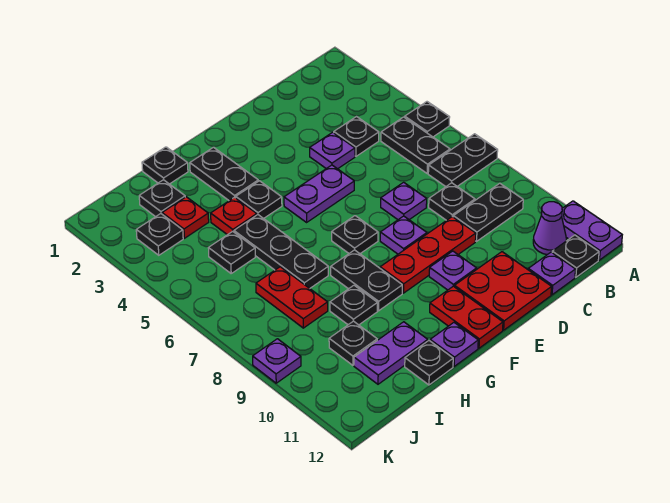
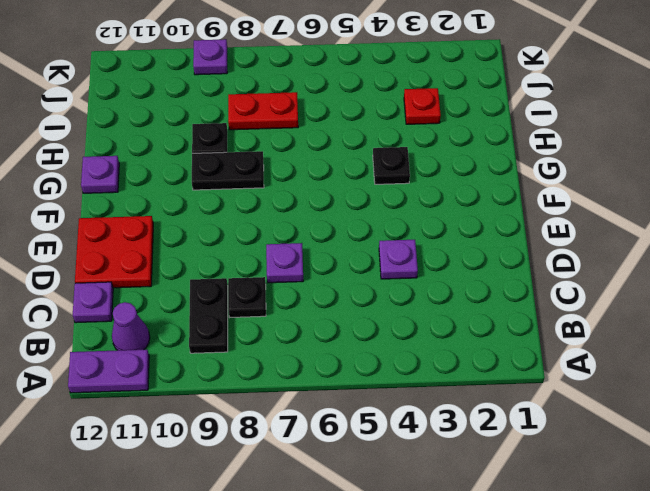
none -> black 1x1 plate [405,102,450,137]
none -> black 1x2 plate [428,134,498,187]
none -> black 1x2 plate [381,117,450,173]
none -> black 1x1 plate [552,235,599,277]

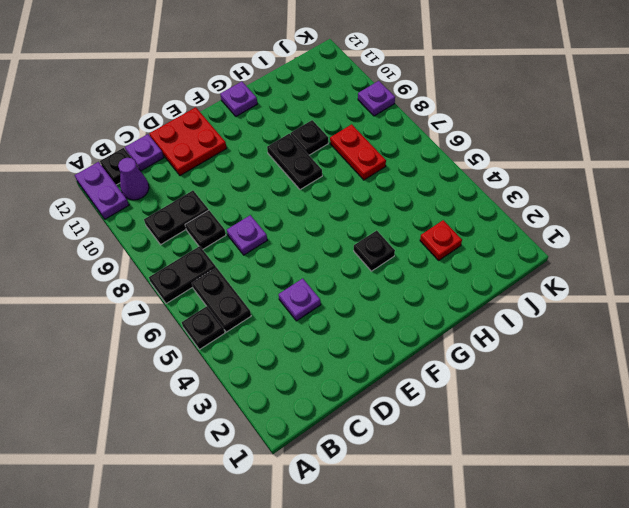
none -> black 1x1 plate [334,117,379,156]
none -> red 1x3 plate [380,217,476,293]
none -> purple 1x2 plate [284,165,354,222]
none -> purple 1x1 plate [380,216,427,254]

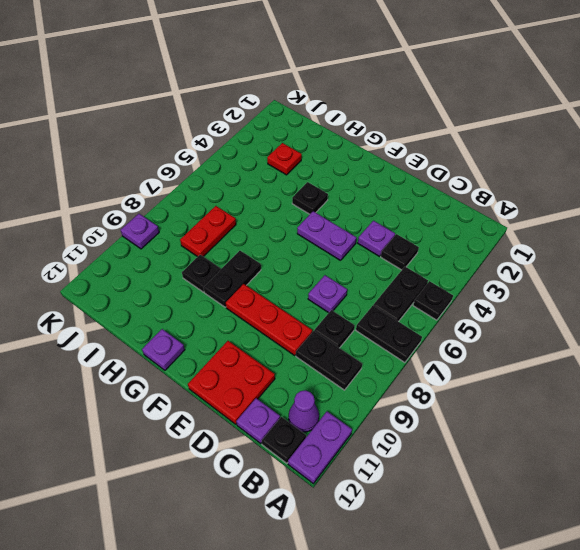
none -> purple 1x1 plate [380,216,427,254]
none -> purple 1x1 plate [429,251,477,290]
none -> black 1x1 plate [332,216,378,254]
none -> red 1x2 plate [430,286,503,348]

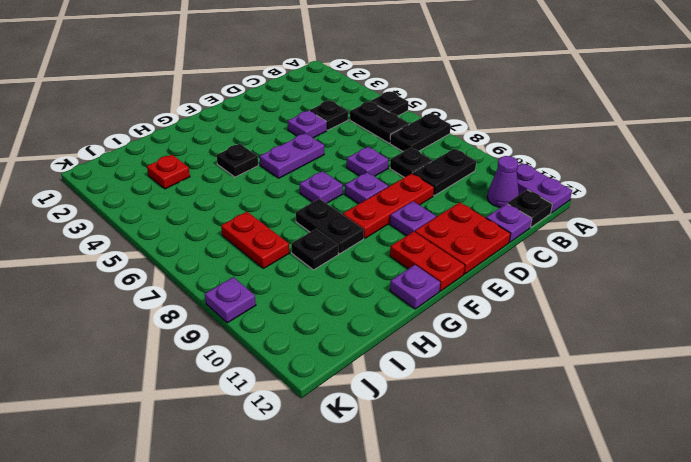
purple 1x1 plate [300,171,343,203] -> black 1x1 plate [332,216,378,254]
none -> black 1x2 plate [190,147,258,201]
none -> black 1x1 plate [142,147,188,184]
none -> red 1x1 plate [211,197,257,235]
none -> black 1x3 plate [234,215,328,288]

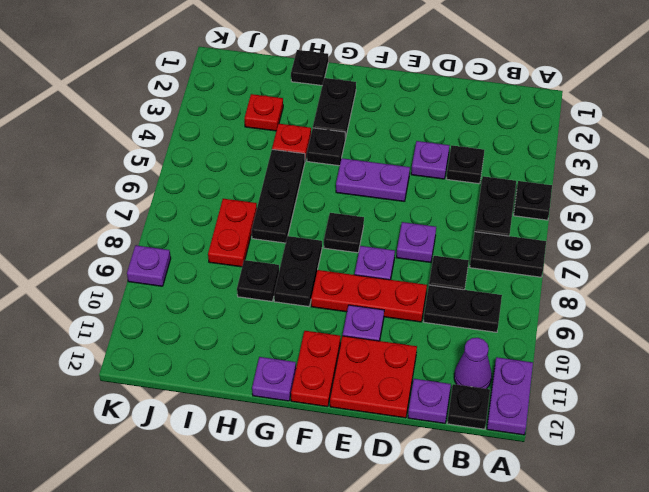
none -> purple 1x2 plate [354,322,428,384]
none -> black 1x1 plate [405,341,453,385]
none -> black 1x1 plate [139,180,185,217]
none -> black 1x1 plate [209,231,255,273]

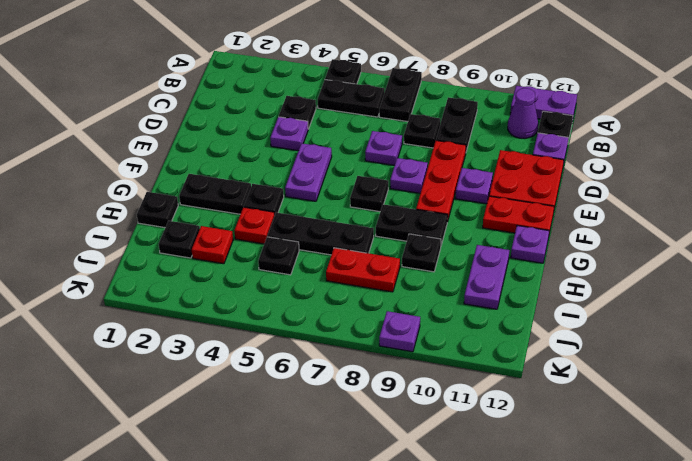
none -> black 1x1 plate [405,341,453,385]
none -> black 1x1 plate [329,321,377,365]
none -> black 1x1 plate [136,214,183,255]

